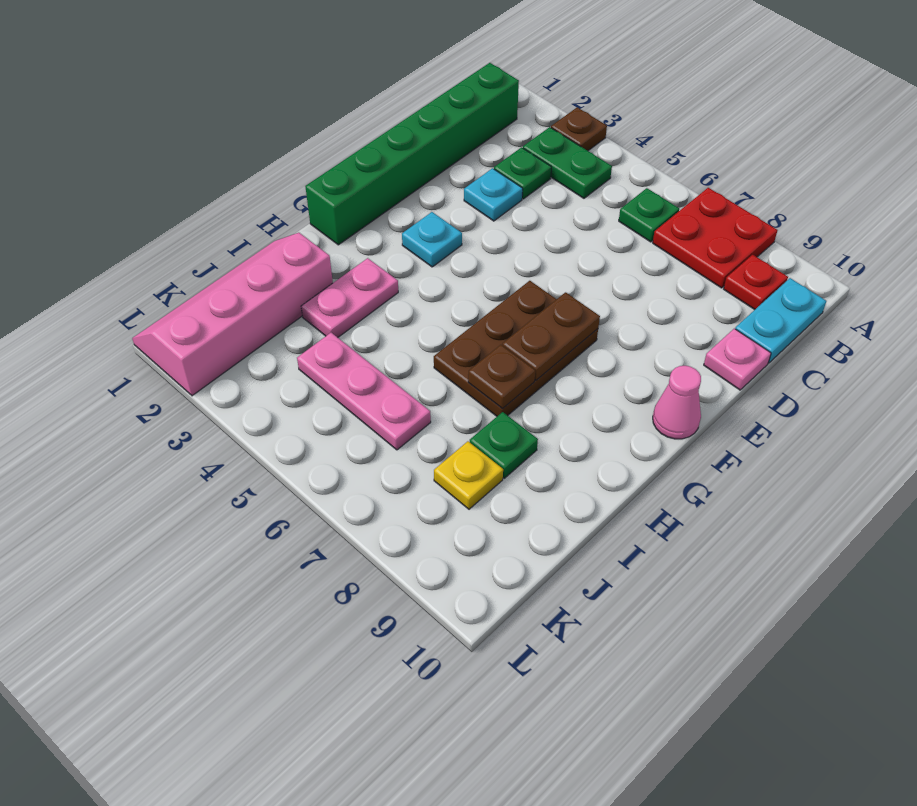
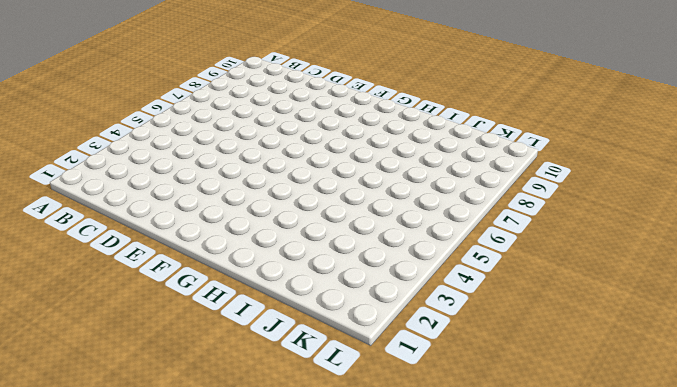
none -> brown 1x1 plate [551,107,607,151]
none -> red 2x2 plate [653,188,778,288]
none -> green 1x6 brick [305,63,519,245]

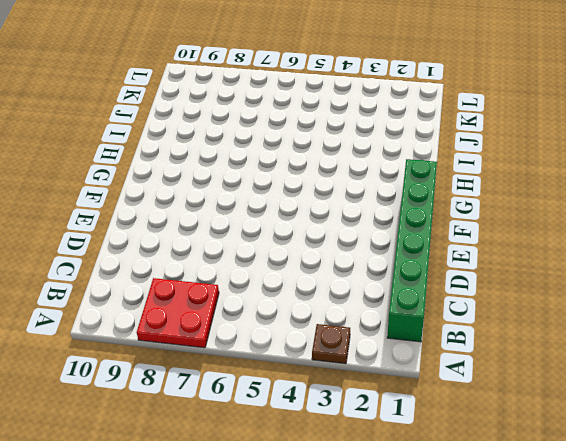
none -> green 1x2 plate [523,127,612,198]
none -> green 1x1 plate [619,188,679,242]
none -> red 1x1 plate [724,255,788,310]

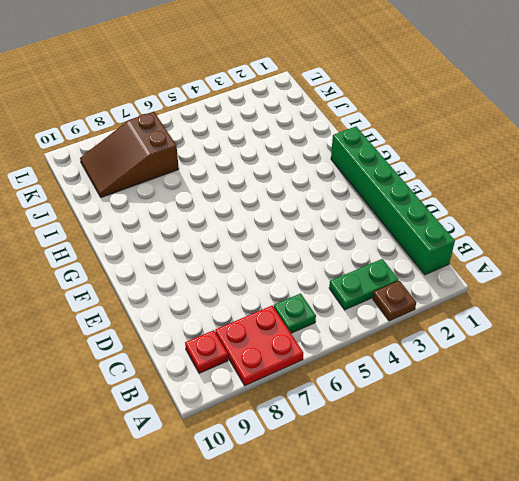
brown 2x3 slope [80,112,179,197] -> yellow 1x1 plate [434,441,503,509]
none -> cyan 1x2 plate [735,278,826,363]
none -> green 1x1 plate [494,147,551,199]
none -> cyan 1x1 plate [464,168,523,221]

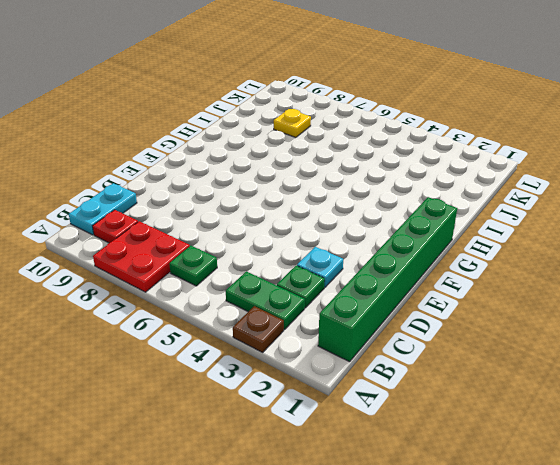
none -> pink 1x1 plate [704,329,771,390]
none -> cyan 1x1 plate [402,212,462,267]
none -> brown 2x3 plate [434,281,598,416]

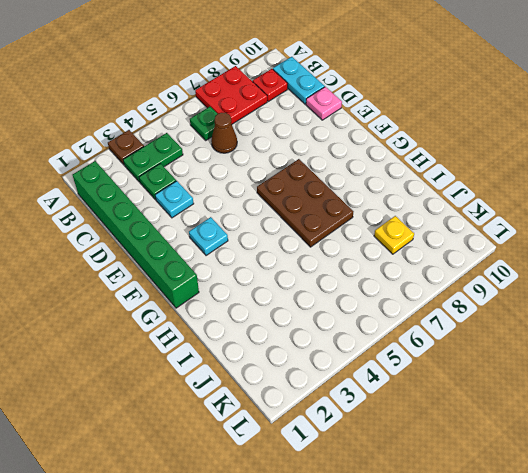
brown 1x1 cone [211,113,237,153] -> none
none -> pink 1x1 cone [653,366,701,439]
none -> pink 1x2 plate [301,258,398,337]
none -> pink 2x4 slope [132,233,333,396]

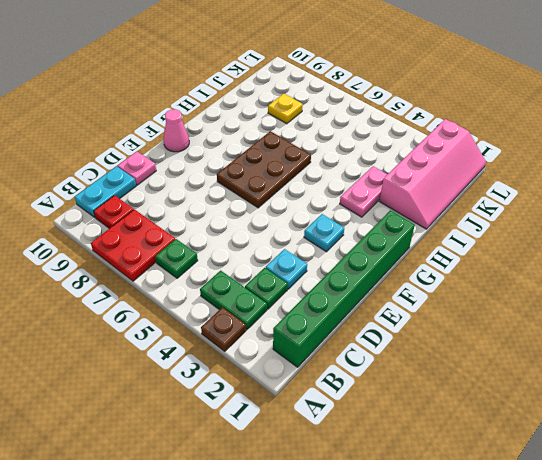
none -> green 1x1 plate [470,412,538,478]
none -> pink 1x3 plate [297,333,431,450]
none -> brown 1x2 plate [502,292,600,380]

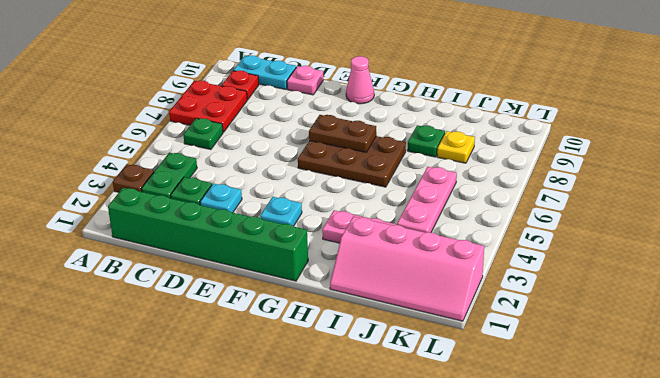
none -> brown 1x1 plate [468,345,535,409]

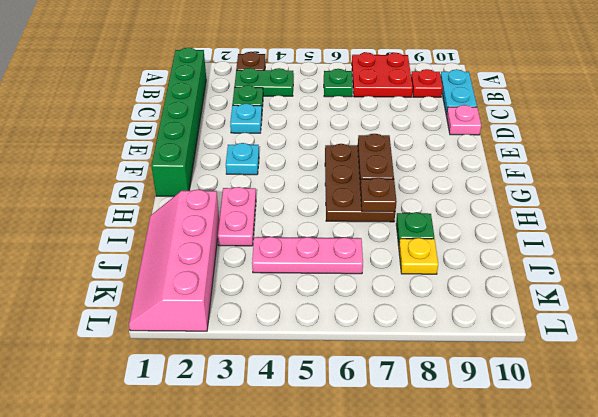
none -> pink 1x1 cone [653,366,701,439]

